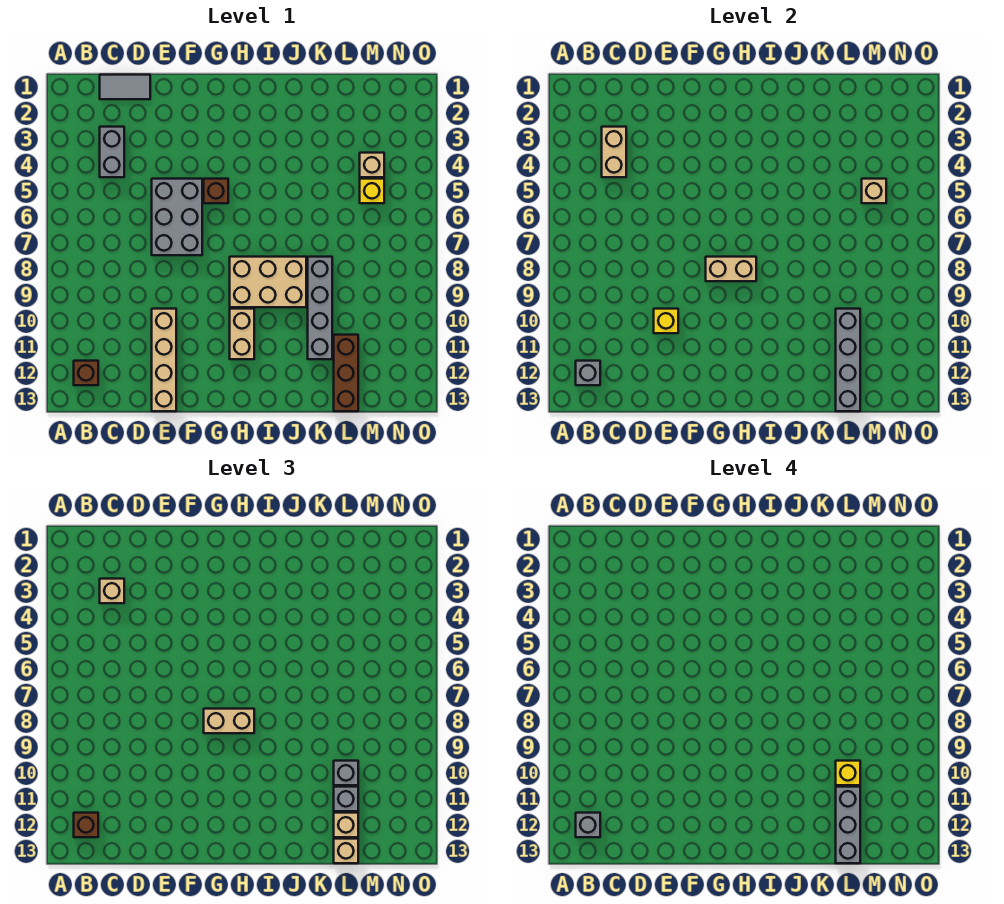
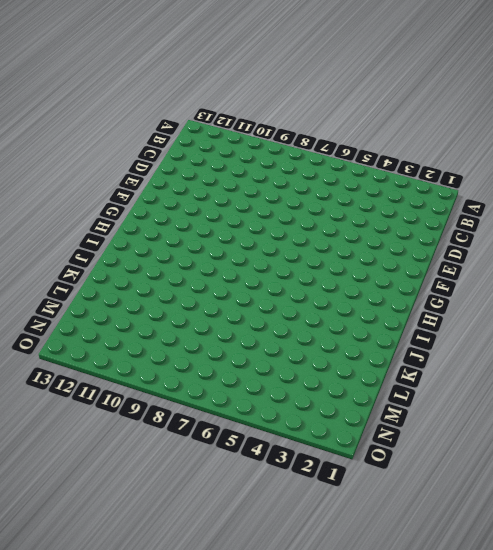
none -> brown 1x1 brick [74,361,98,385]
none -> grey 1x2 tile [100,75,150,99]
none -> grey 1x2 brick [100,127,124,177]

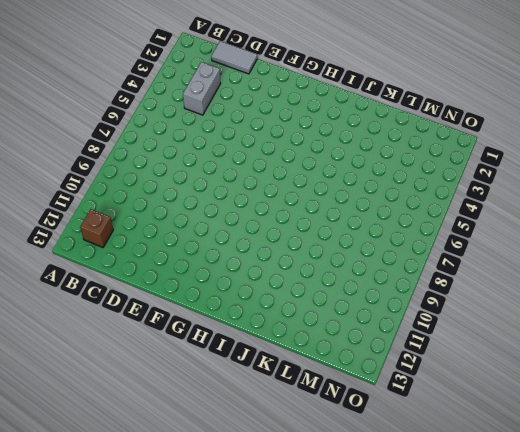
none -> grey 2x3 brick [152,179,202,255]
none -> tan 1x4 brick [152,309,176,411]
none -> brown 1x1 brick [204,179,228,203]

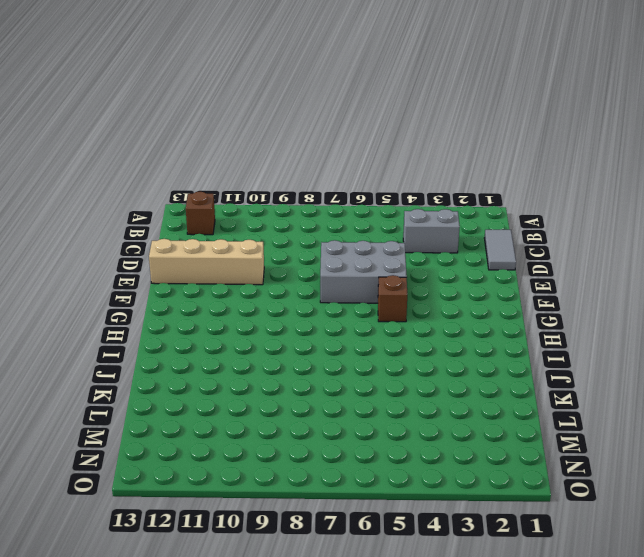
none -> tan 2x3 brick [230,257,306,307]
none -> tan 1x2 brick [230,309,254,359]
none -> grey 1x4 brick [308,257,332,359]

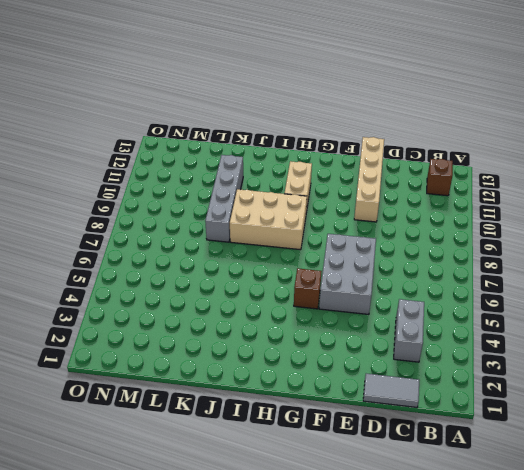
none -> brown 1x3 brick [334,335,358,411]
none -> tan 1x1 brick [360,153,384,177]
none -> yellow 1x1 brick [360,179,384,203]

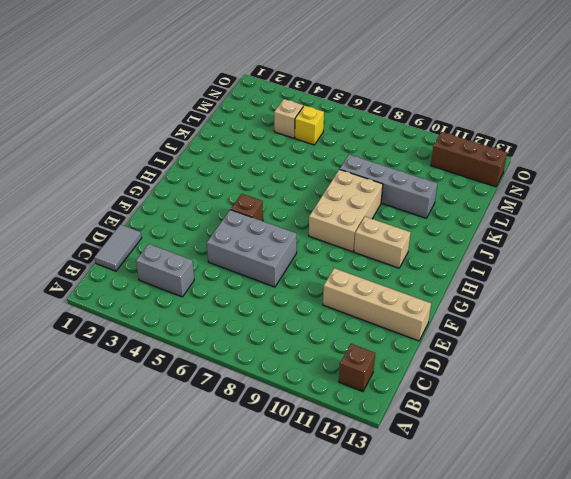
brown 1x3 brick [431,132,507,187] -> brown 1x3 brick moved to [334,335,358,411]
none -> grey 1x1 brick [576,361,600,385]
none -> tan 1x2 brick [602,127,626,177]
none -> yellow 1x1 brick [654,309,678,333]

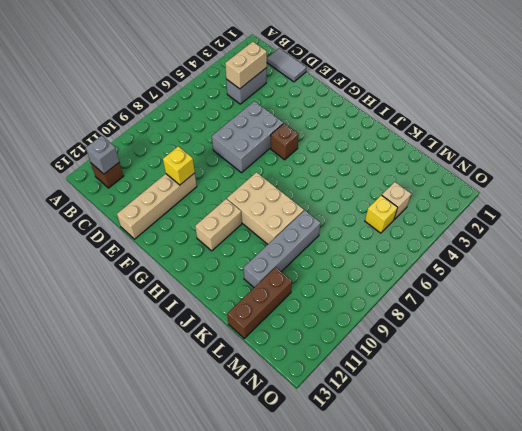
none -> tan 1x2 brick [706,257,756,281]
none -> grey 1x4 brick [836,309,860,411]
none -> tan 1x1 brick [862,179,886,203]

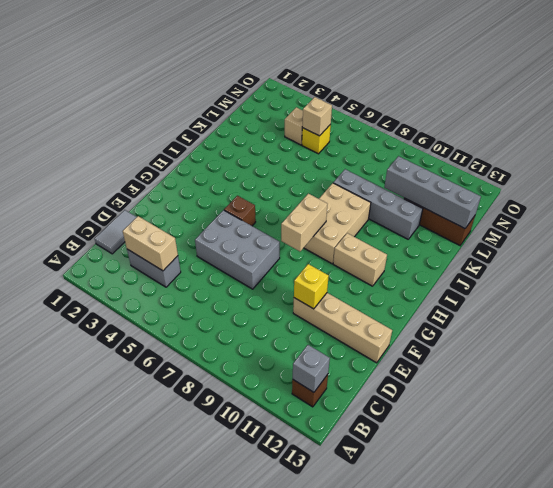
none -> brown 1x1 brick [74,813,98,837]
none -> tan 1x1 brick [100,579,124,603]
none -> tan 1x2 brick [204,709,254,733]

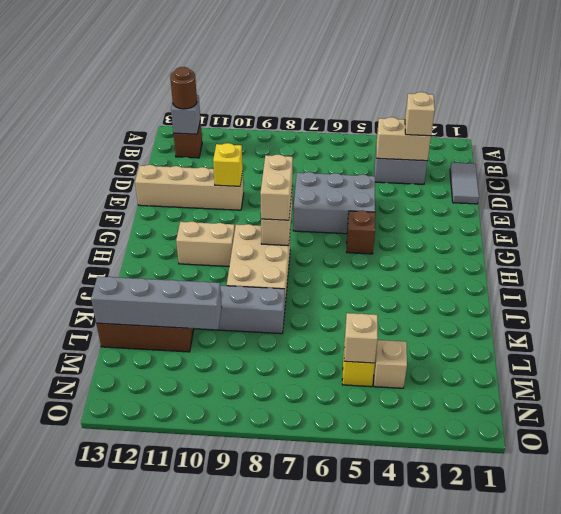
brown 1x1 round brick [170,67,197,109] -> brown 1x1 brick [74,813,98,837]
none -> grey 1x1 brick [334,761,358,785]
none -> grey 1x1 brick [334,787,358,811]
none -> tan 1x1 brick [334,813,358,837]

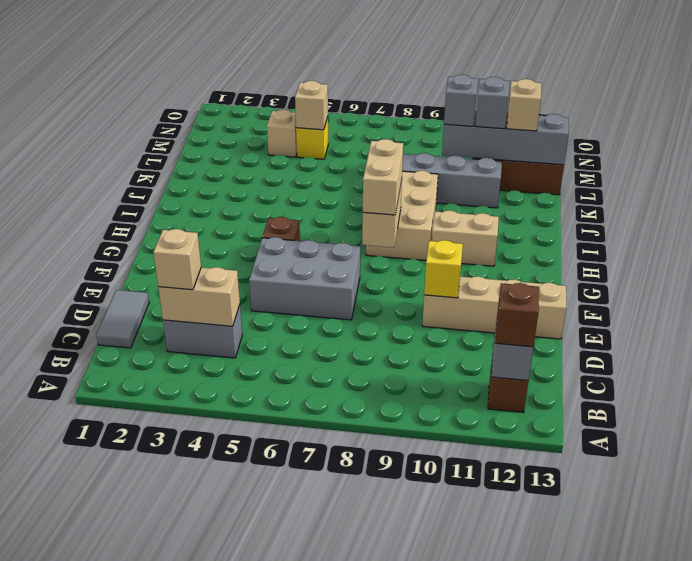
none -> tan 1x1 brick [334,839,358,863]
none -> grey 1x1 brick [576,813,600,837]
none -> yellow 1x1 brick [836,761,860,785]

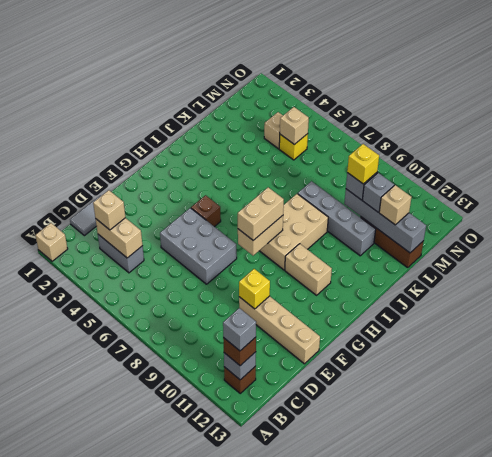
tan 1x1 brick [35,223,68,261] -> tan 1x1 brick moved to [334,839,358,863]
none -> grey 1x3 brick [836,787,860,863]

